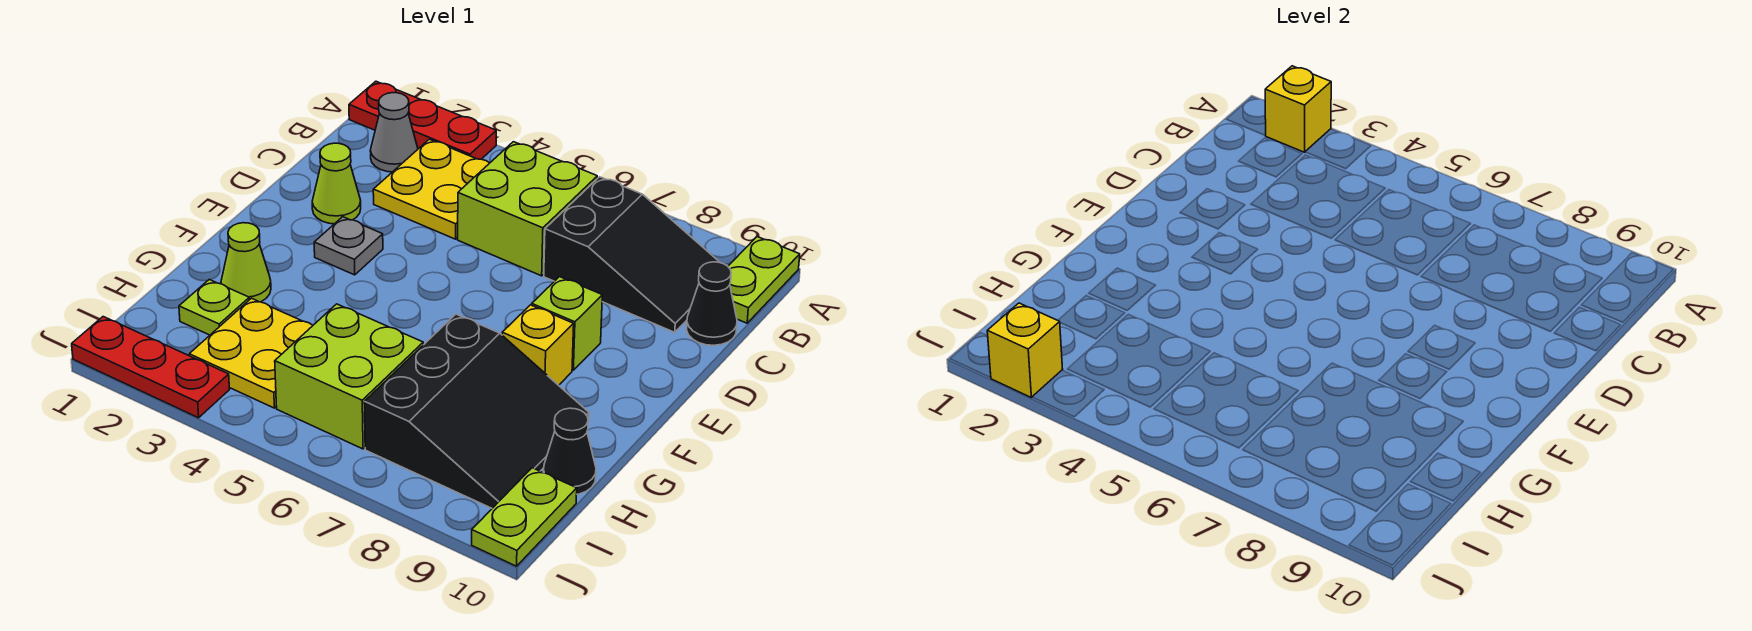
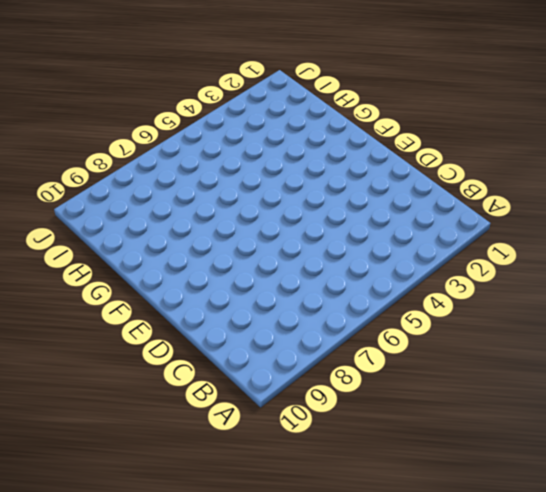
none -> red 1x3 plate [349,81,496,159]
none -> lime 1x2 plate [728,237,800,323]
none -> grey 1x1 cone [370,93,418,172]

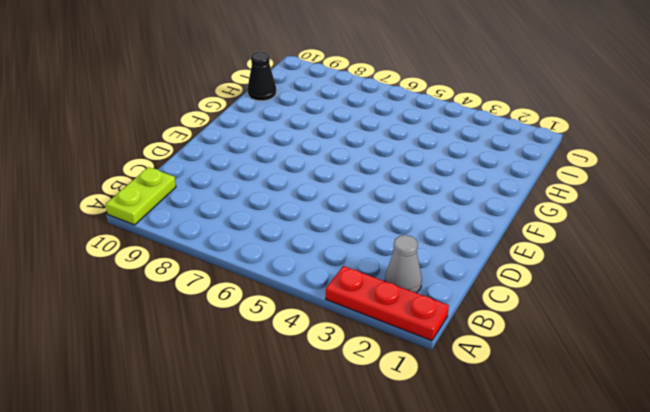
none -> yellow 2x2 plate [373,139,489,239]
none -> lime 2x2 brick [458,142,597,276]
none -> black 2x3 slope [544,177,720,332]

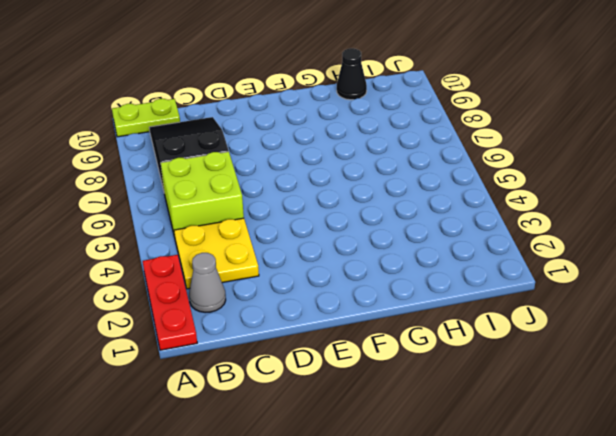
none -> black 1x1 cone [686,262,737,345]
none -> lime 1x1 cone [312,143,361,224]
none -> grey 1x1 plate [314,217,383,275]

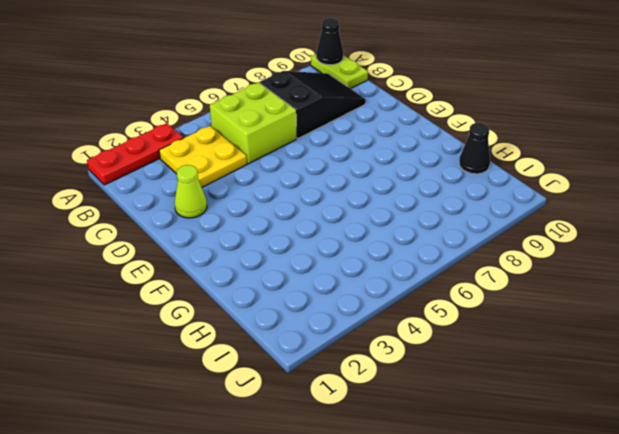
black 1x1 cone [316,18,343,65] -> black 1x1 cone moved to [686,262,737,345]
none -> grey 1x1 cone [370,93,418,172]
none -> grey 1x1 plate [314,217,383,275]
none -> lime 1x1 brick [532,277,602,370]

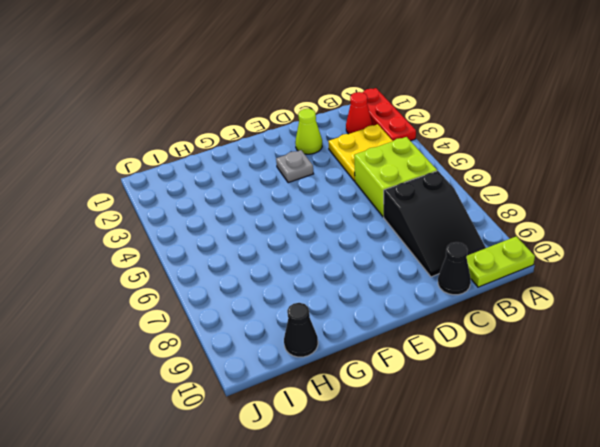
red 1x1 cone [346,92,372,134] -> grey 1x1 cone [370,93,418,172]
none -> lime 1x1 brick [532,277,602,370]
none -> yellow 1x1 brick [502,305,574,385]
none -> lime 1x1 cone [221,223,271,302]

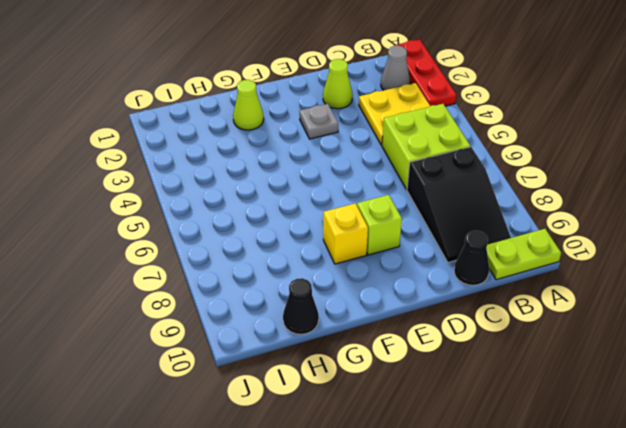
none -> black 3x3 slope [364,314,589,508]
none -> lime 1x1 plate [179,280,249,335]
none -> yellow 2x2 plate [189,298,313,408]

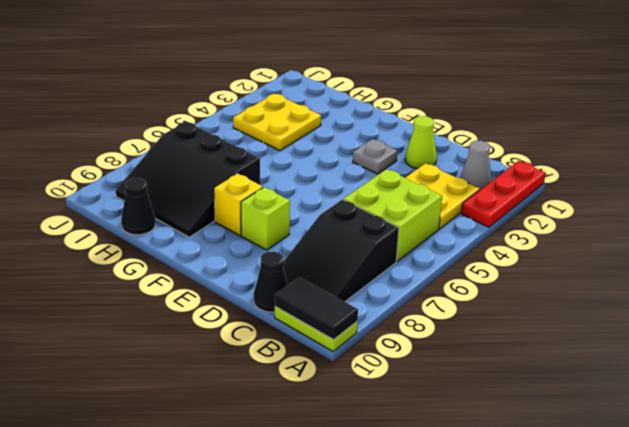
black 1x2 tile [275,277,358,340] -> none
none -> lime 1x1 cone [221,223,271,302]
none -> lime 1x1 plate [179,280,249,335]
none -> lime 2x2 brick [275,304,423,449]

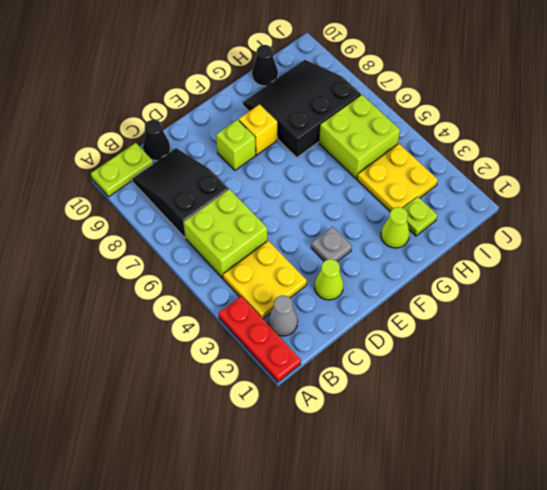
none -> lime 1x2 plate [472,468,577,566]
none -> red 1x3 plate [72,317,229,418]
none -> yellow 1x1 brick [1265,66,1331,152]

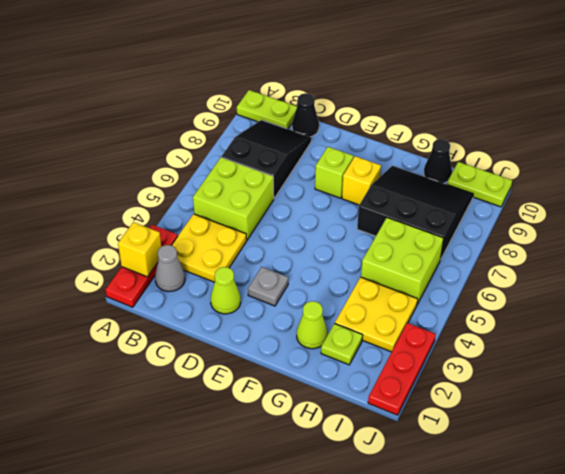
none -> yellow 1x1 brick [987,303,1063,398]

